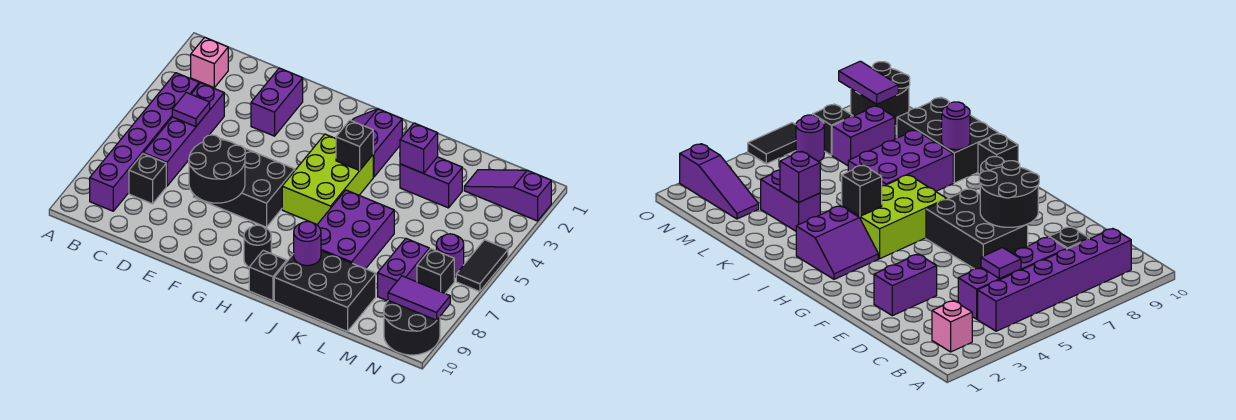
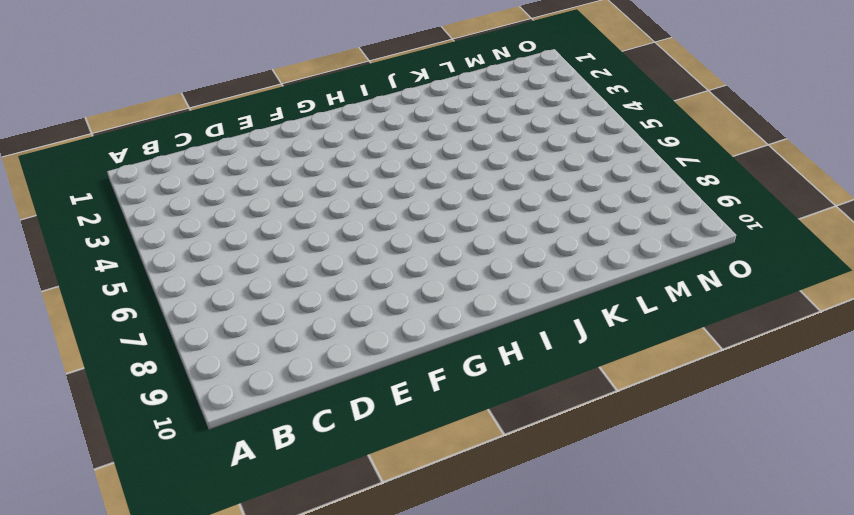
none -> pink 1x1 brick [191,37,228,87]
none -> purple 1x6 brick [90,73,199,211]
none -> purple 1x4 brick [143,83,224,186]

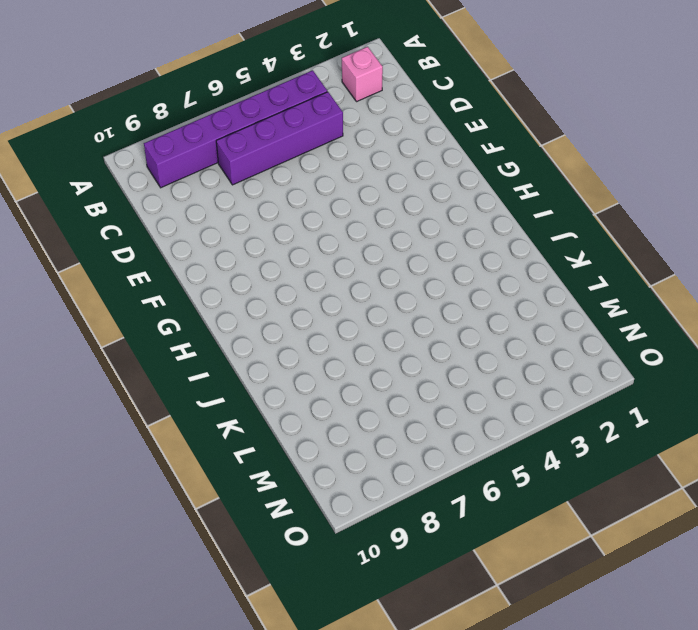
none -> black 1x1 brick [129,154,166,204]
none -> purple 1x2 brick [251,68,303,136]
none -> black 2x3 brick [193,139,295,227]

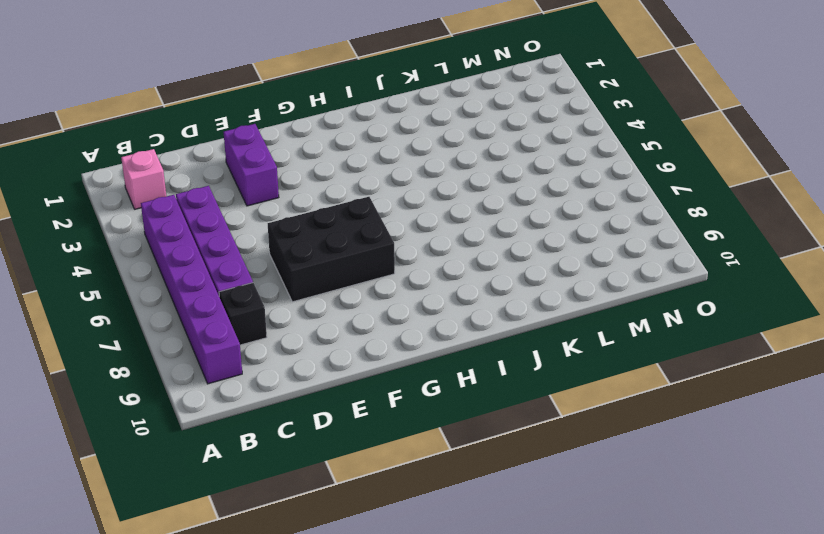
none -> purple 2x2 slope [352,109,402,177]
none -> lime 2x3 brick [282,134,373,225]
none -> black 1x1 round brick [244,225,271,267]

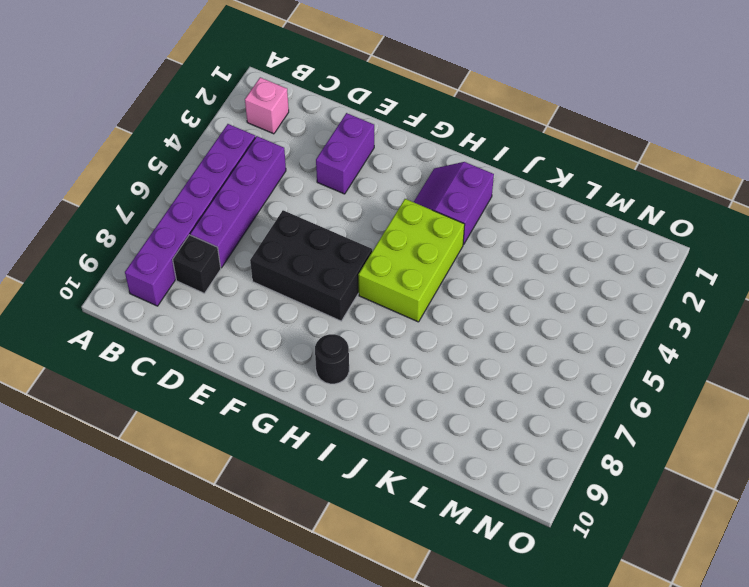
none -> black 1x1 brick [249,250,287,301]
none -> purple 2x3 brick [317,190,394,269]
none -> black 2x3 brick [274,251,376,331]

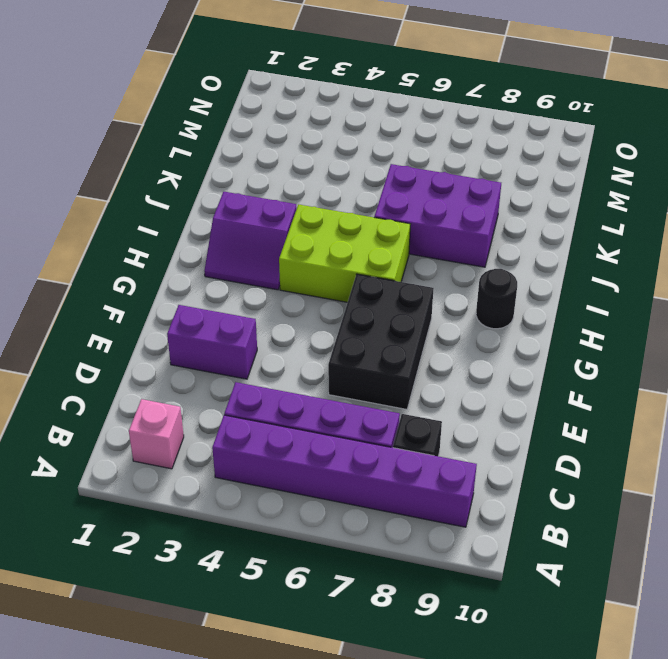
none -> black 1x1 brick [249,250,287,301]
none -> black 2x3 brick [274,251,376,331]
none -> purple 1x2 brick [400,157,462,208]

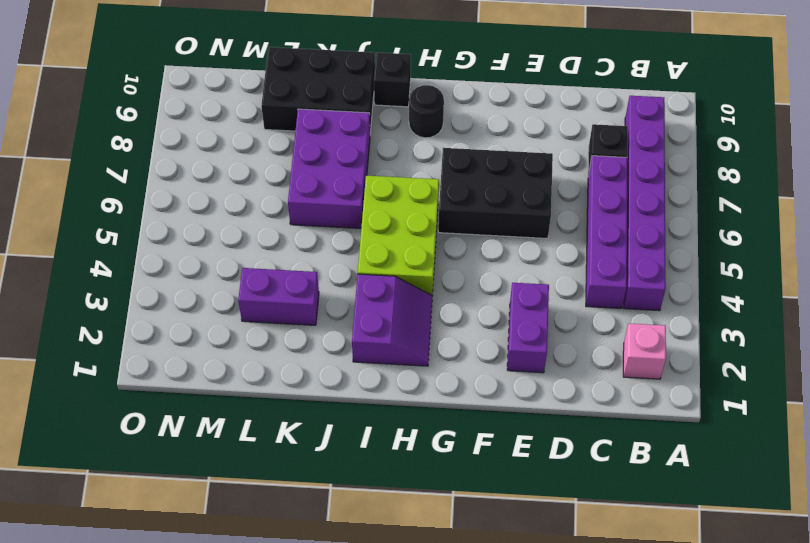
none -> purple 1x3 slope [464,170,551,221]
none -> purple 1x2 brick [378,239,429,301]
none -> purple 1x1 round brick [436,234,464,277]

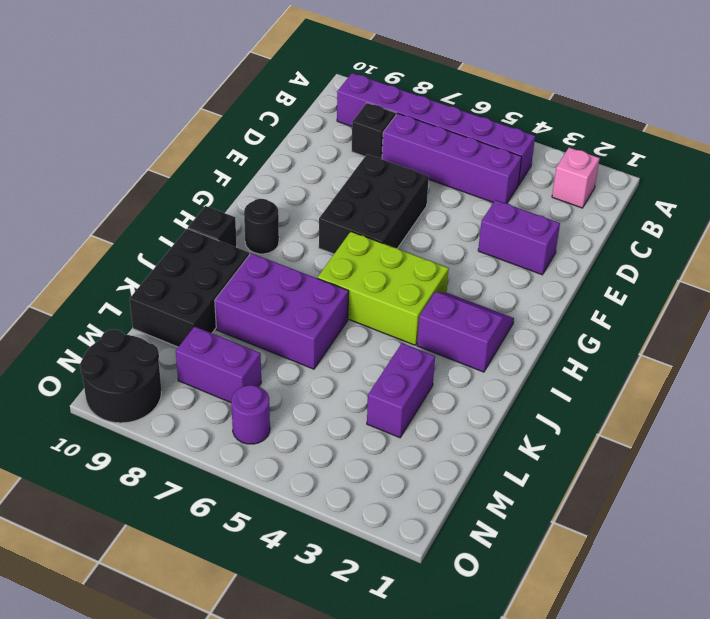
none -> purple 1x3 slope [464,170,551,221]
none -> black 1x1 brick [417,249,454,293]
none -> black 1x2 tile [456,240,508,292]

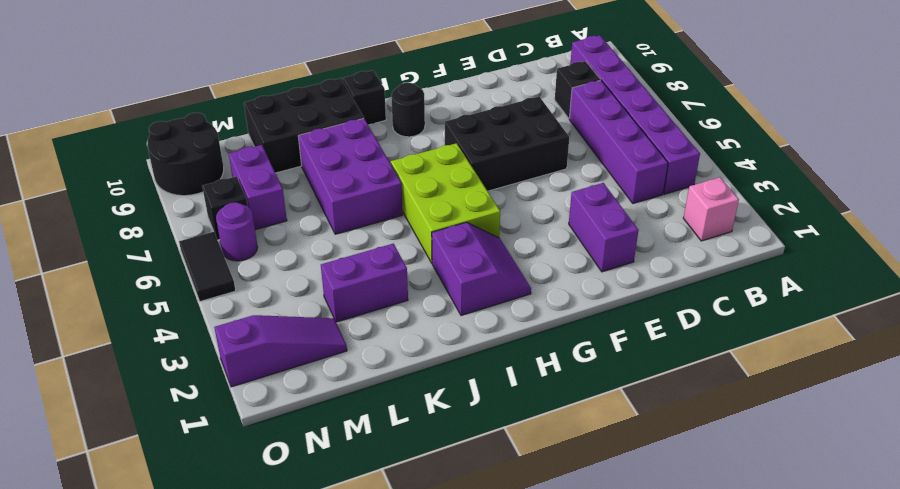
none -> purple 1x1 tile [172,93,210,127]
none -> black 2x2 round brick [189,135,245,203]
none -> black 1x1 brick [336,120,373,170]

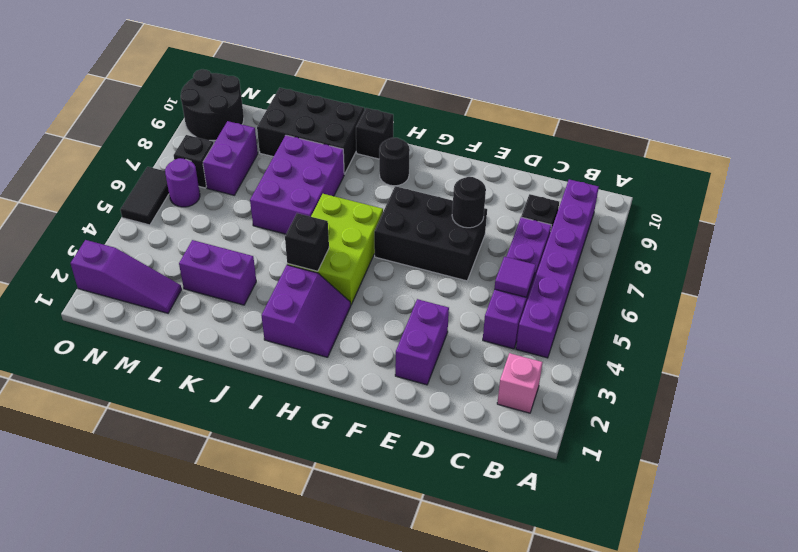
black 1x1 round brick [452,177,486,228] -> black 2x2 round brick [189,135,245,203]
none -> purple 1x1 round brick [294,221,321,266]
none -> purple 1x1 brick [400,123,438,173]
none -> purple 1x2 tile [388,276,450,320]

